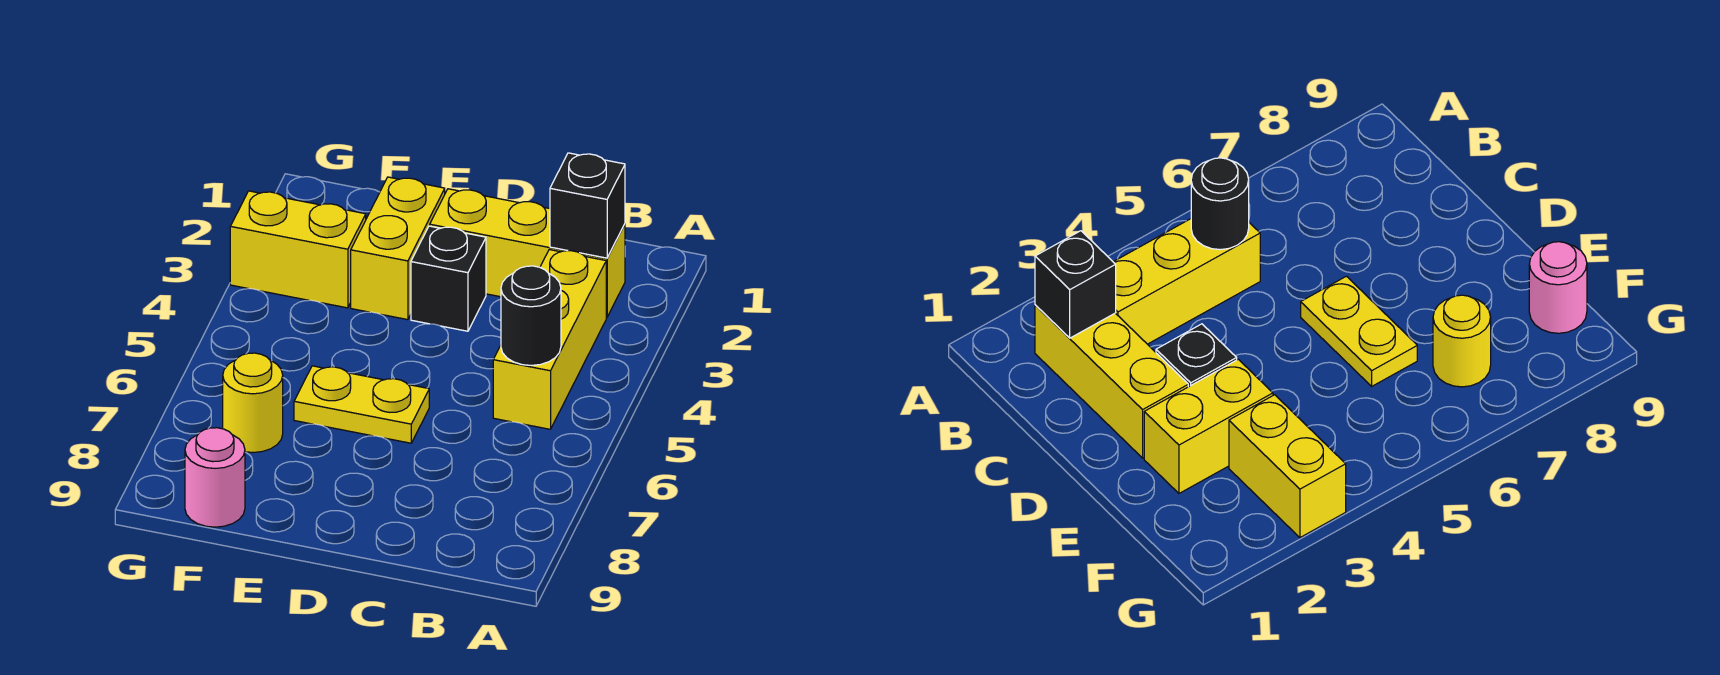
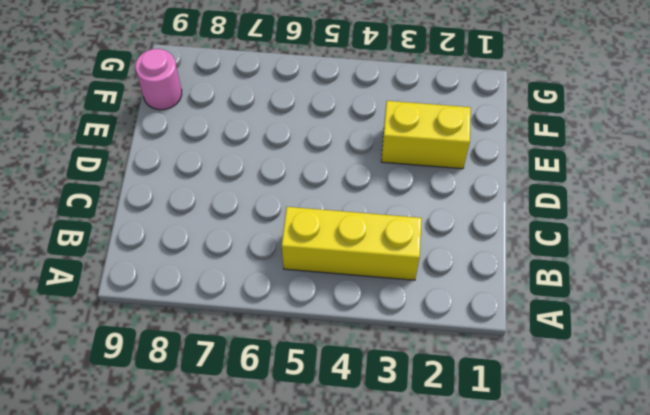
none -> yellow 1x3 brick [430,189,625,317]
none -> black 1x1 brick [411,226,486,331]

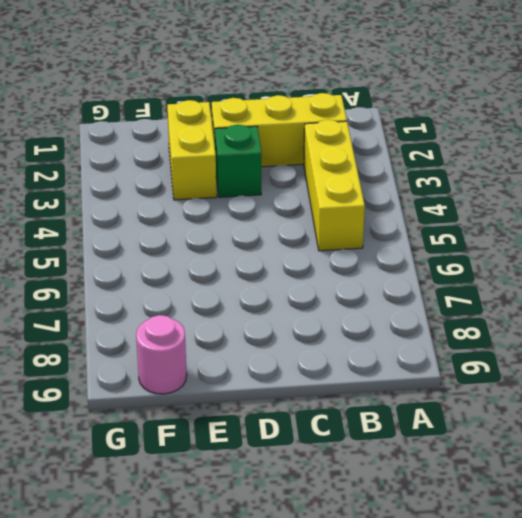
green 1x1 brick [215,125,261,197] -> black 1x1 brick [411,226,486,331]
none -> yellow 1x2 plate [294,366,429,443]
none -> yellow 1x2 brick [230,191,366,308]

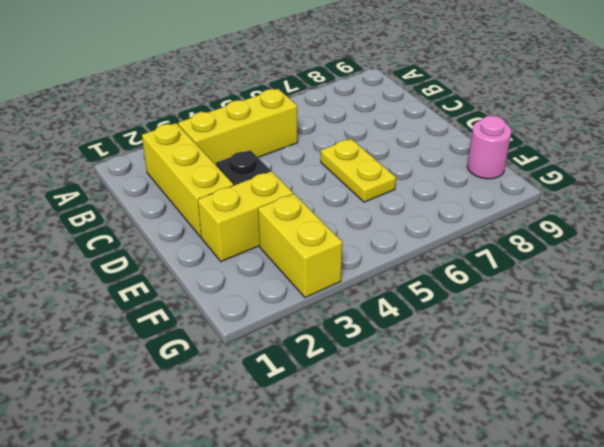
none -> yellow 1x1 round brick [223,353,283,453]
none -> black 1x1 brick [550,153,625,258]

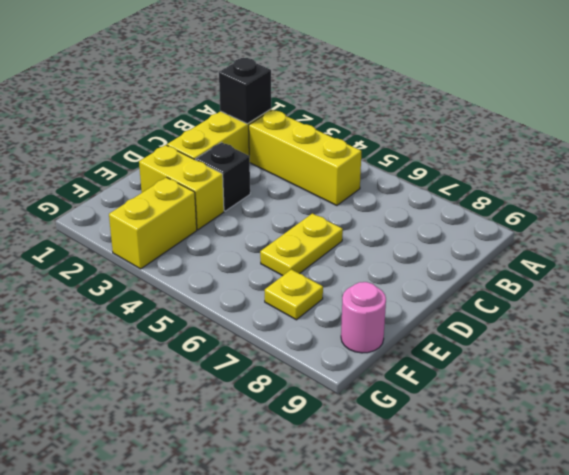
yellow 1x1 plate [265,269,323,320] -> yellow 1x1 round brick [223,353,283,453]
none -> black 1x1 round brick [501,266,561,365]

